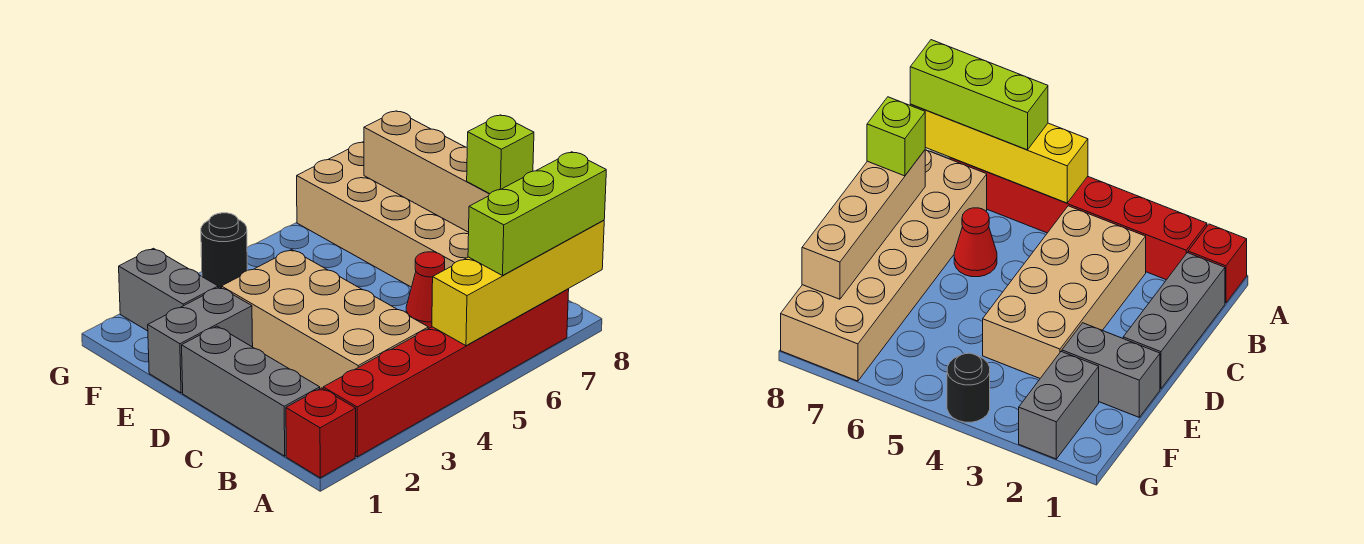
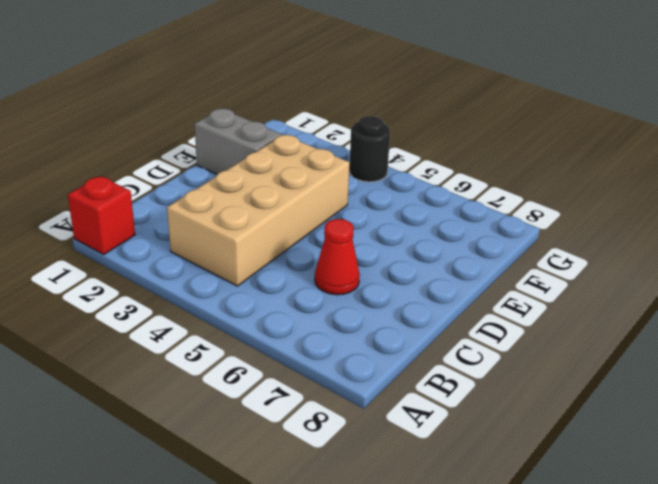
none -> red 1x6 brick [323,289,569,457]
none -> grey 1x3 brick [182,326,320,456]
none -> tan 2x6 brick [297,142,469,287]

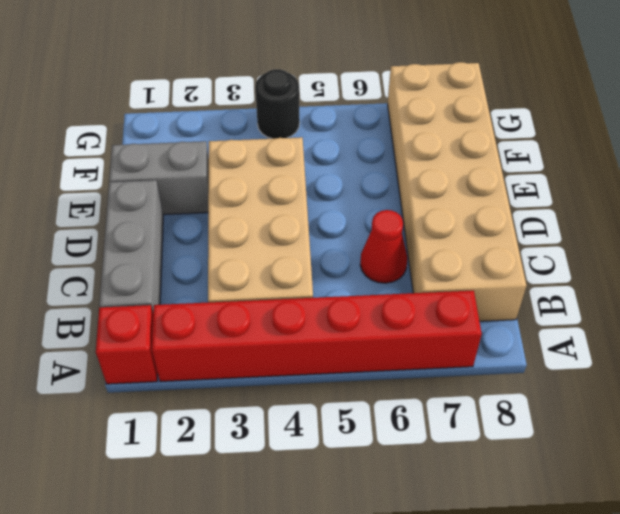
none -> grey 1x2 brick [119,248,218,331]
none -> yellow 1x4 brick [432,220,604,346]
none -> tan 1x4 brick [364,111,489,232]

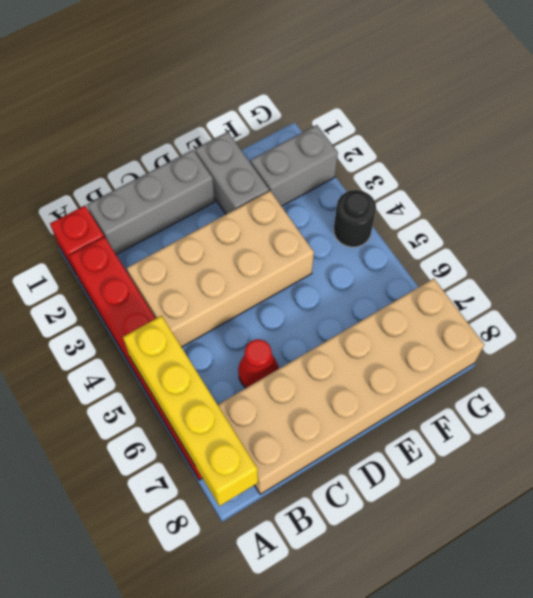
none -> tan 1x4 brick [364,111,489,232]
none -> lime 1x3 brick [468,152,606,276]
none -> lime 1x1 brick [467,115,534,194]

